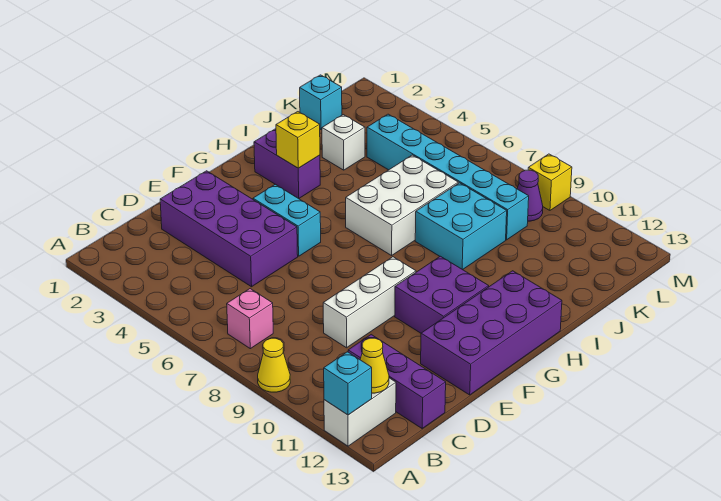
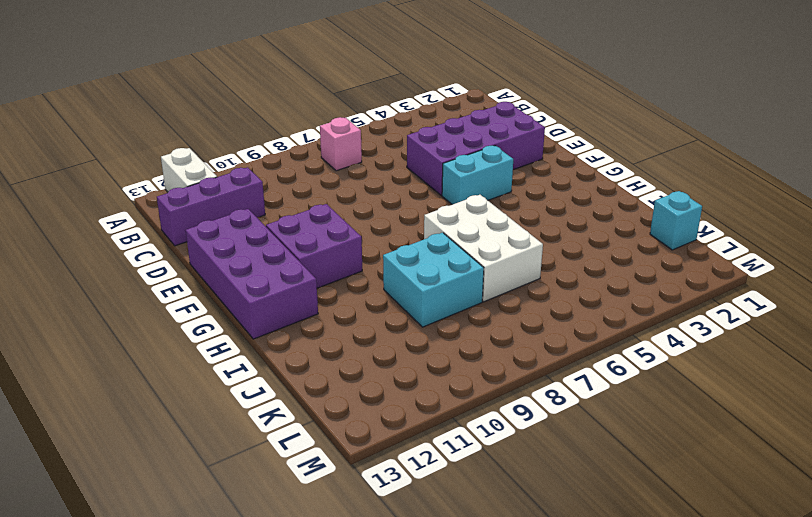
none -> yellow 1x1 cone [258,338,290,392]
none -> white 1x3 brick [323,257,416,348]
none -> purple 1x2 brick [254,129,320,199]

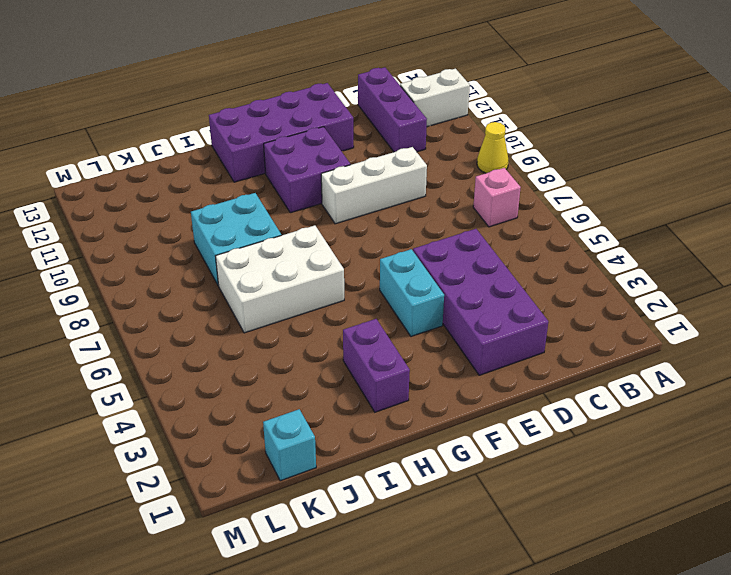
none -> white 1x1 brick [322,115,365,170]
none -> cyan 1x6 brick [367,114,529,240]
none -> purple 1x1 cone [517,170,543,221]

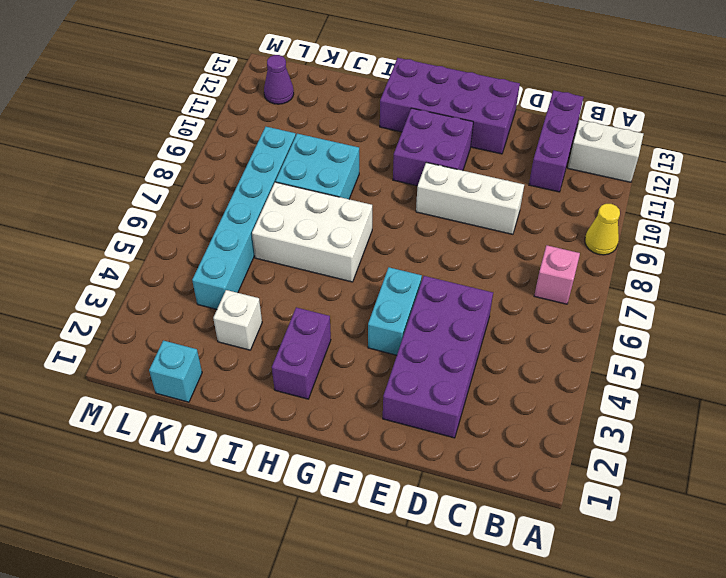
purple 1x1 cone [264,55,294,104] -> purple 1x1 cone moved to [517,170,543,221]
none -> yellow 1x1 brick [528,154,572,210]
none -> cyan 1x1 brick [324,352,372,415]
none -> yellow 1x1 cone [360,338,389,393]

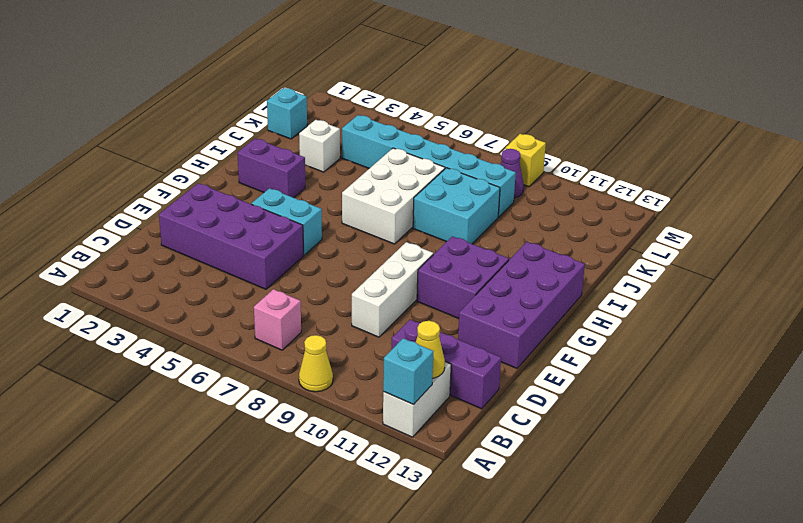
none -> yellow 1x1 brick [276,112,320,168]

